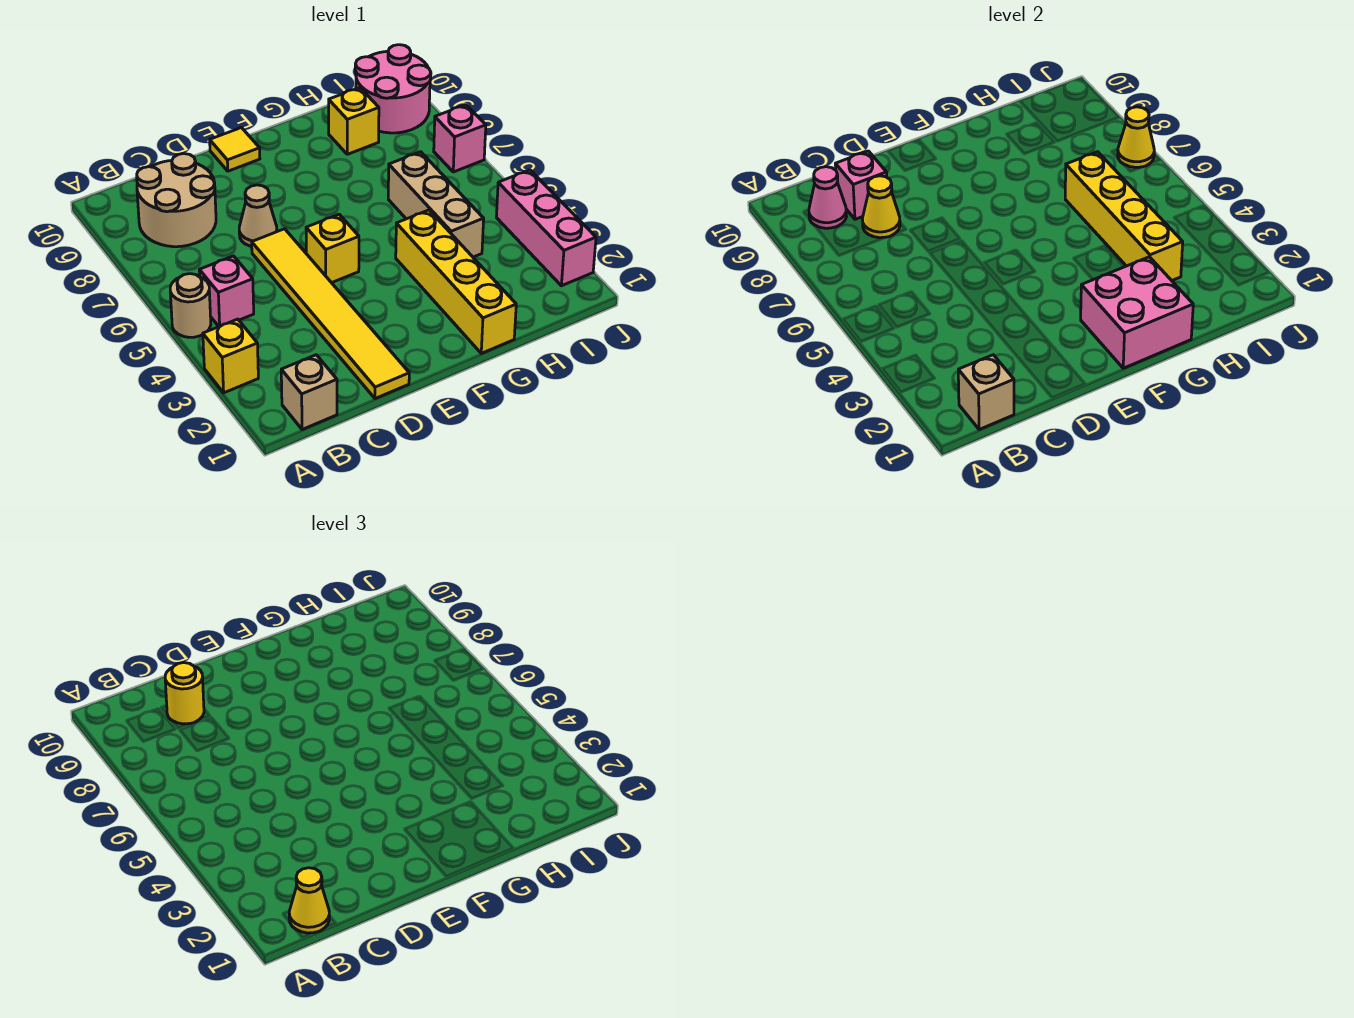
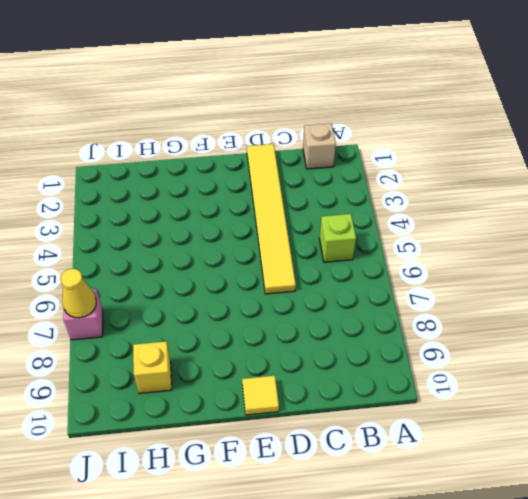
lime 1x1 brick [319,214,356,262] -> pink 1x1 brick [199,256,254,326]
none -> yellow 1x1 brick [203,319,258,393]
none -> tan 1x1 round brick [170,274,211,337]
none -> tan 2x2 round brick [137,154,216,247]

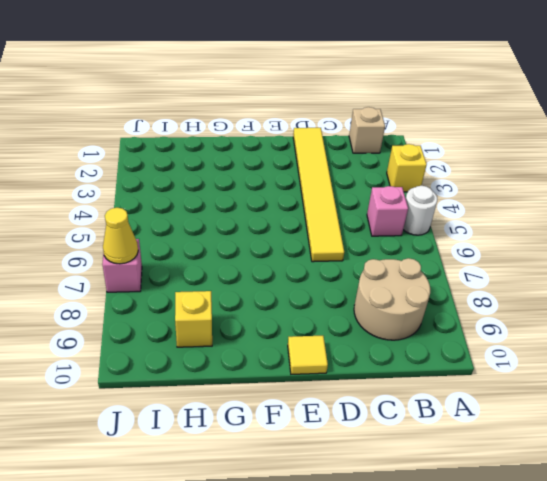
white 1x1 round brick [403,186,437,235] -> tan 1x1 round brick [170,274,211,337]
none -> tan 1x1 cone [239,185,277,246]
none -> yellow 1x1 brick [306,214,359,283]
none -> yellow 1x4 brick [396,210,516,353]

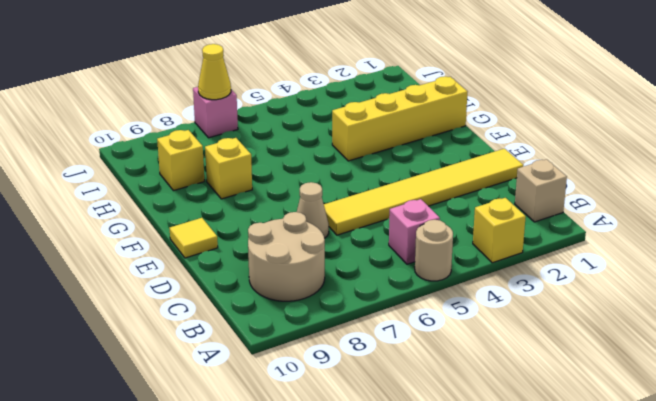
yellow 1x1 brick [205,138,252,199] -> yellow 1x1 brick moved to [306,214,359,283]
none -> tan 1x3 brick [388,152,484,257]
none -> pink 2x2 round brick [355,45,431,133]
none -> pink 1x3 brick [496,170,596,286]

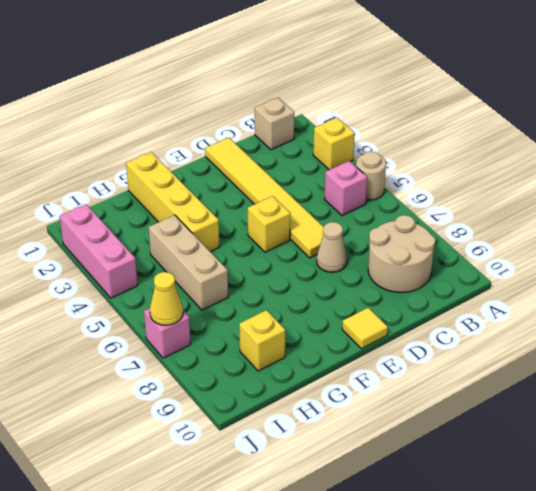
none -> pink 2x2 round brick [355,45,431,133]
none -> tan 1x1 brick [958,355,1014,430]
none -> pink 1x1 cone [809,167,847,228]

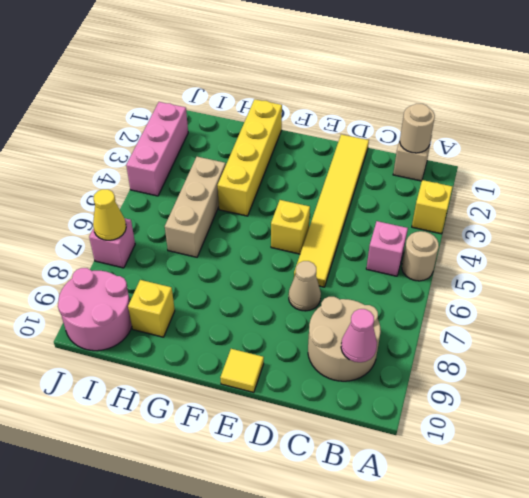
tan 1x1 round brick [400,104,435,153] -> tan 1x1 brick [958,355,1014,430]
none -> yellow 1x1 cone [862,176,900,238]
none -> pink 1x1 brick [835,151,887,219]
none -> pink 2x2 brick [1081,257,1193,368]

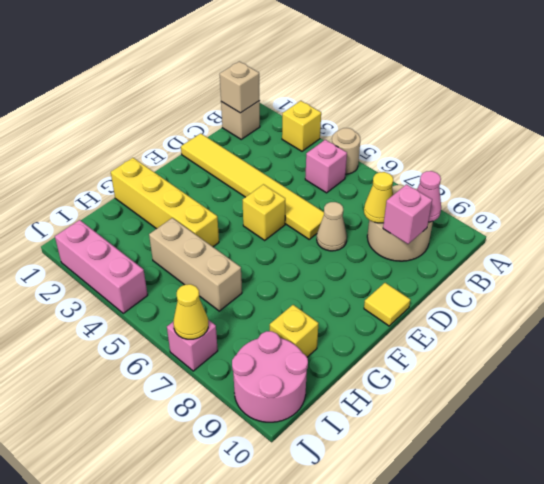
none -> pink 2x2 brick [1081,257,1193,368]
none -> yellow 1x4 brick [1065,152,1183,281]
none -> yellow 1x1 cone [289,868,329,933]

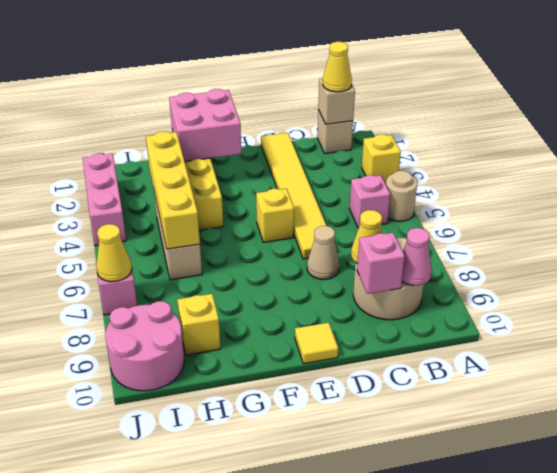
none -> yellow 1x1 round brick [165,663,204,724]

